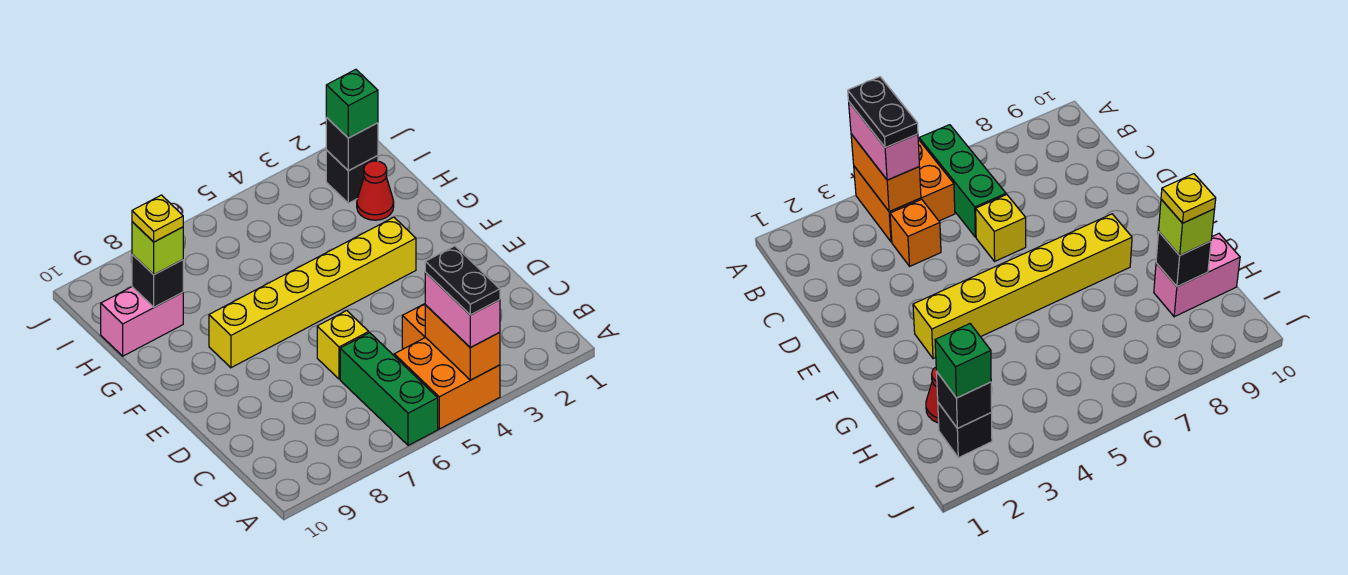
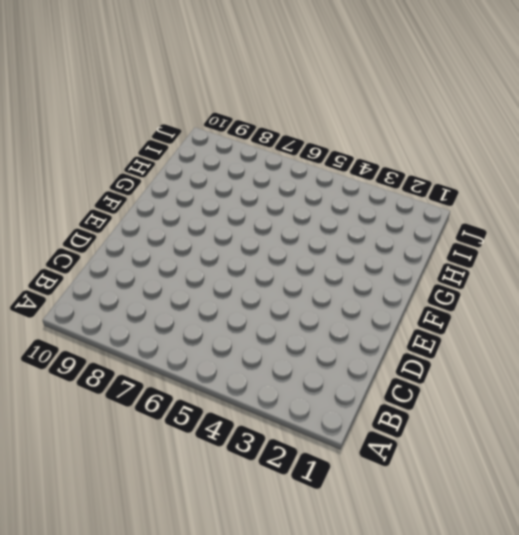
none -> orange 2x2 brick [394,337,500,429]
none -> green 1x3 brick [340,333,438,445]
none -> orange 1x1 brick [402,304,425,349]

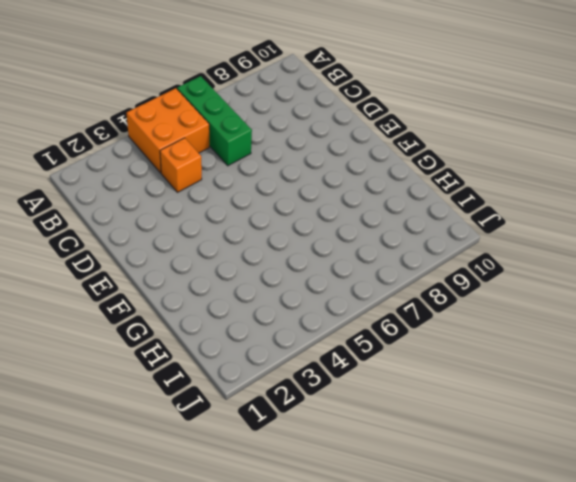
none -> yellow 1x1 brick [317,311,369,379]
none -> yellow 1x6 brick [209,217,416,368]
none -> red 1x1 cone [357,161,394,220]

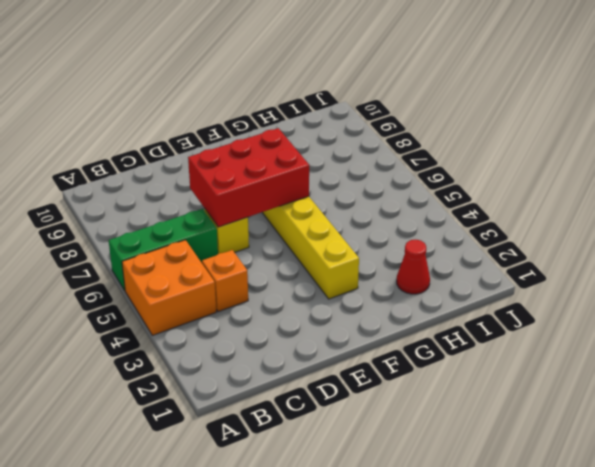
red 2x3 brick [188,128,309,227] -> none
none -> pink 1x2 brick [101,287,183,356]
none -> black 1x1 brick [326,150,378,203]
none -> orange 1x2 brick [425,305,500,380]

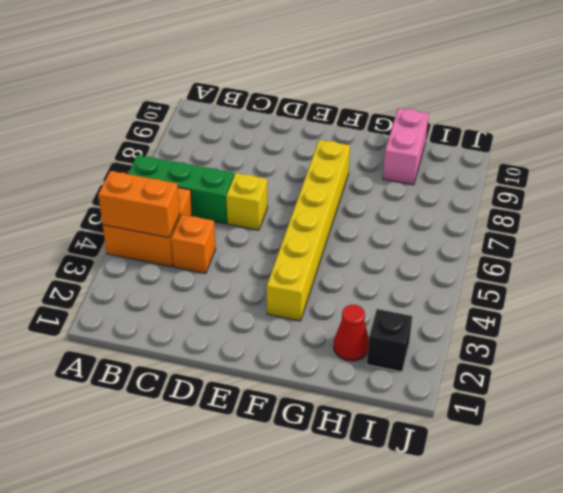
none -> black 1x1 brick [132,254,183,307]
none -> black 1x1 brick [326,118,378,171]
none -> pink 1x2 brick [425,272,500,348]

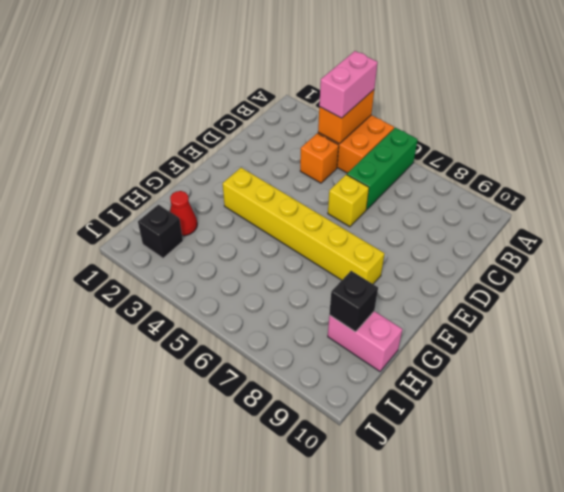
none -> black 1x1 brick [326,118,378,171]
none -> lime 1x1 brick [132,222,183,275]
none -> green 1x1 brick [326,69,378,138]

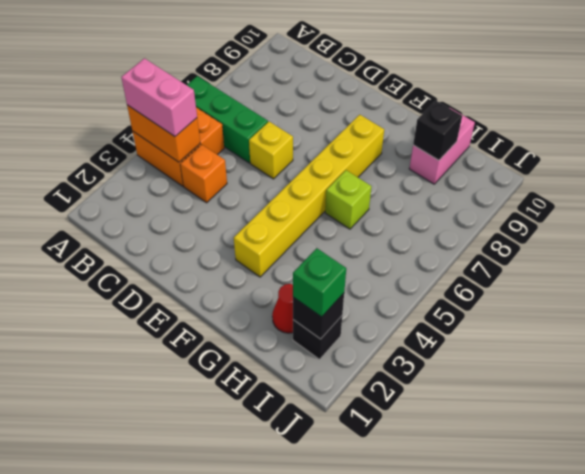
lime 1x1 brick [325,170,371,229] -> lime 1x1 brick moved to [132,222,183,275]
none -> black 1x2 plate [425,246,500,315]
none -> yellow 1x1 plate [132,195,183,242]

